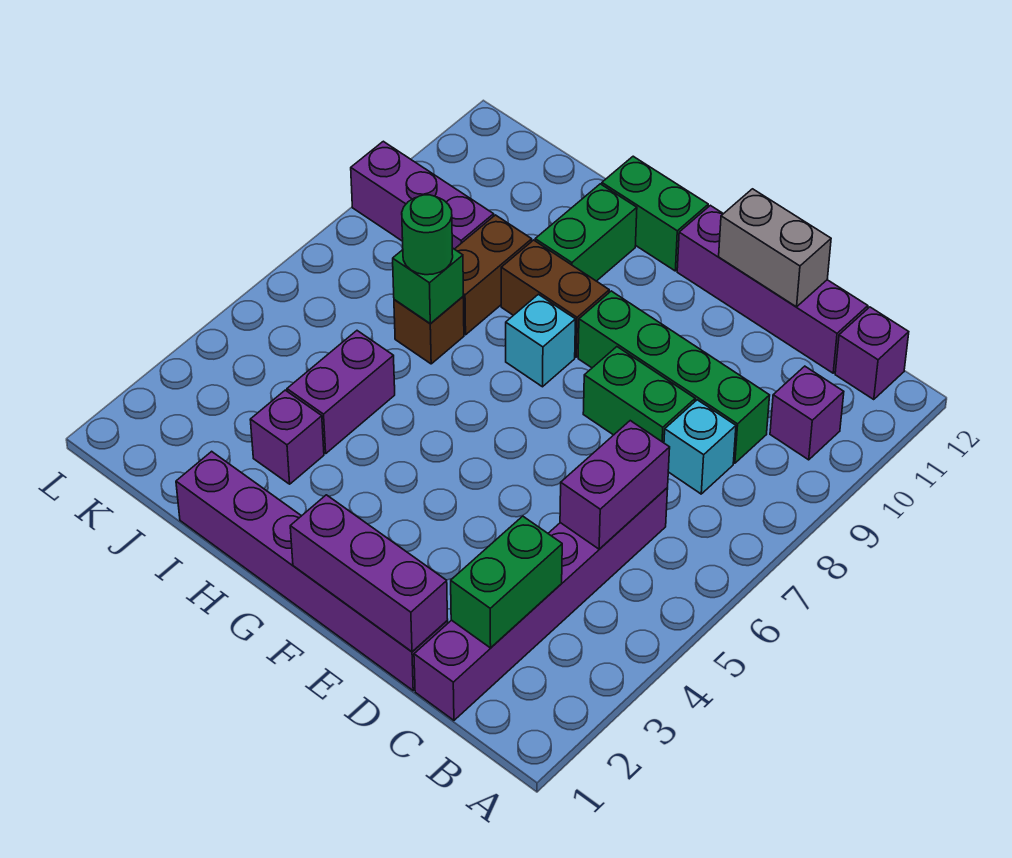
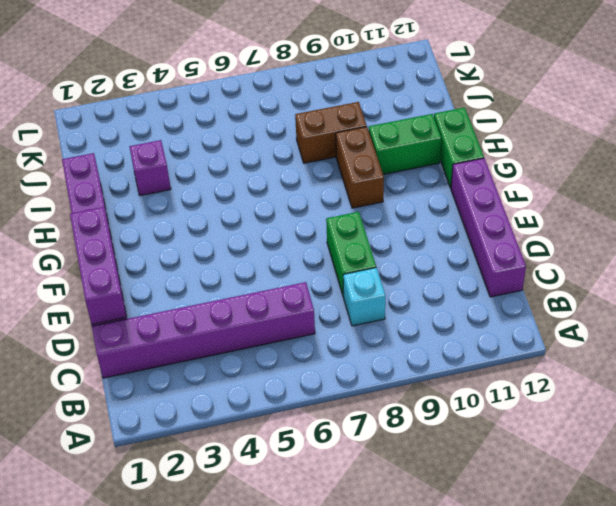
none -> purple 1x1 brick [770,366,844,460]
none -> purple 1x1 brick [835,307,909,399]
none -> green 1x4 brick [578,291,770,463]

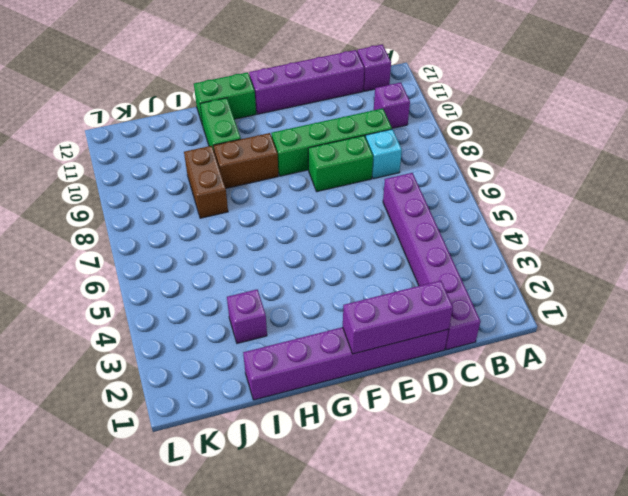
none -> cyan 1x1 brick [506,294,576,387]
none -> purple 1x2 brick [287,331,395,453]
none -> brown 1x1 brick [394,297,464,364]

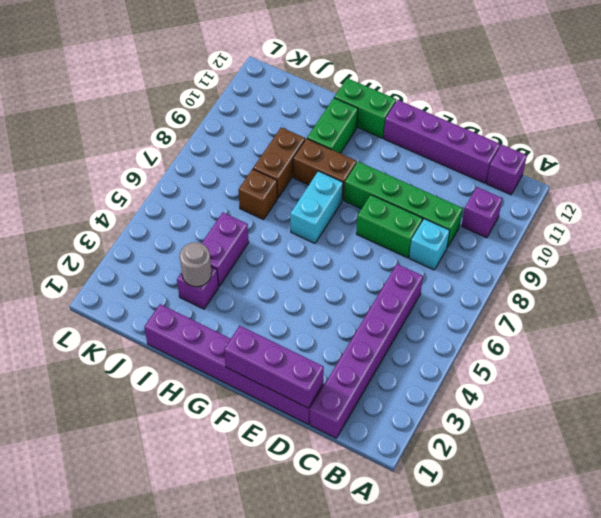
cyan 1x2 brick [290,171,343,243] -> cyan 1x1 brick [506,294,576,387]
grey 1x1 round brick [180,242,211,287] -> none
none -> purple 1x3 brick [351,141,494,249]
none -> green 1x2 brick [451,516,562,648]
none -> purple 1x2 brick [560,421,670,549]

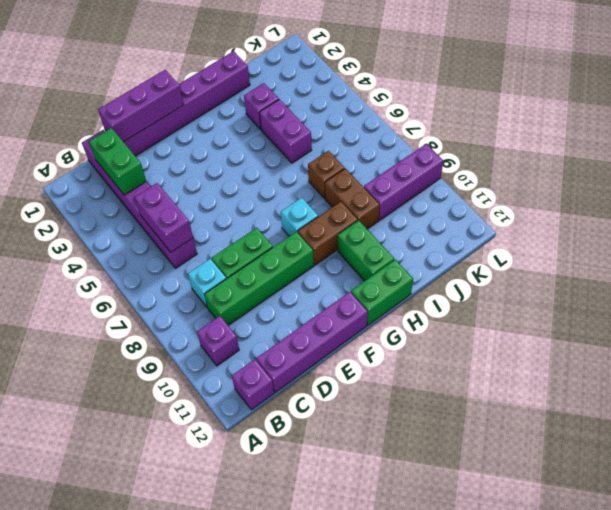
none -> grey 1x2 brick [719,189,831,307]
none -> green 1x1 brick [393,248,463,323]
none -> green 1x1 round brick [402,195,453,275]

